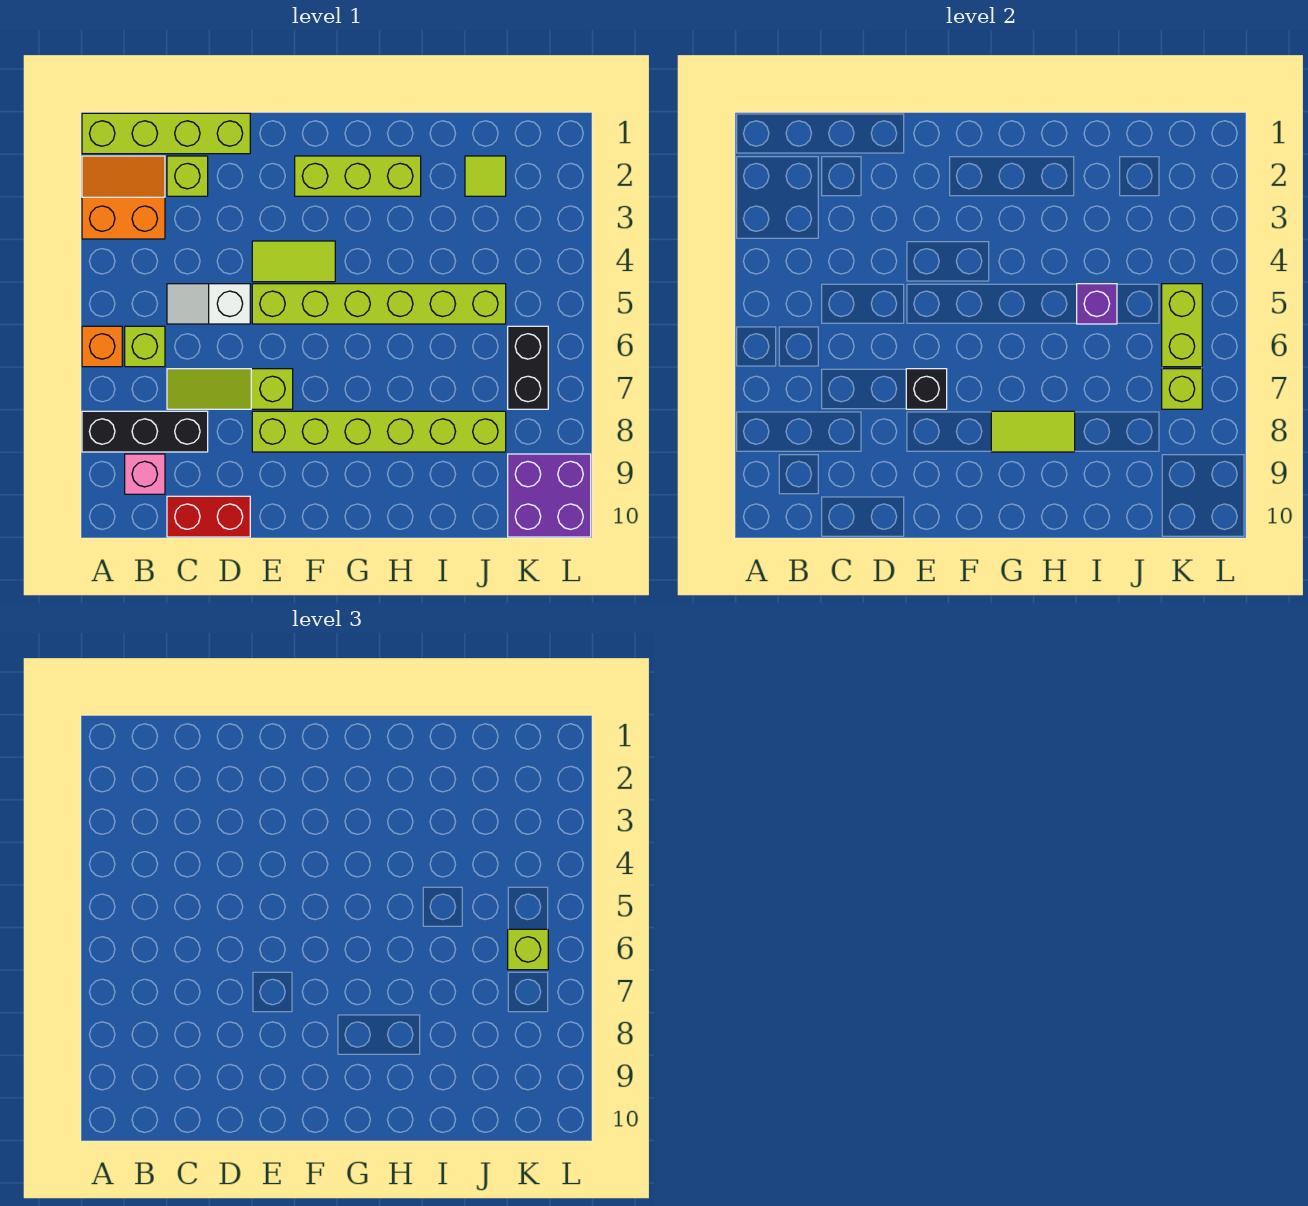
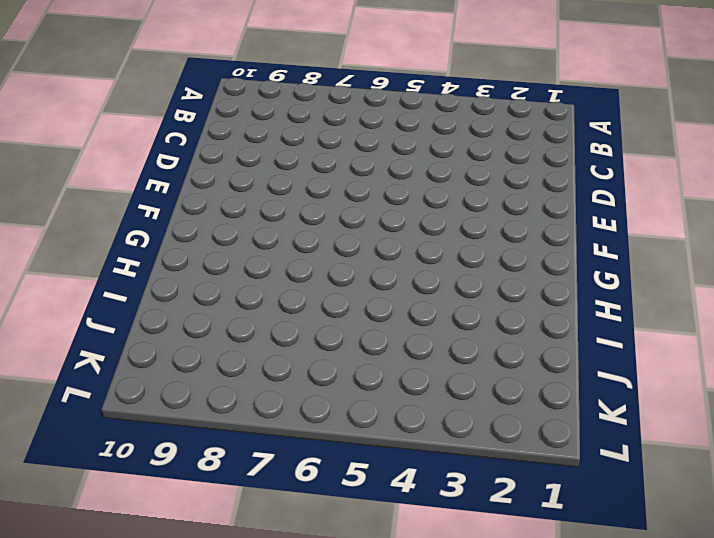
none -> lime 1x4 brick [82,113,250,154]
none -> orange 2x2 slope [82,156,165,239]
none -> orange 1x1 brick [82,326,122,367]

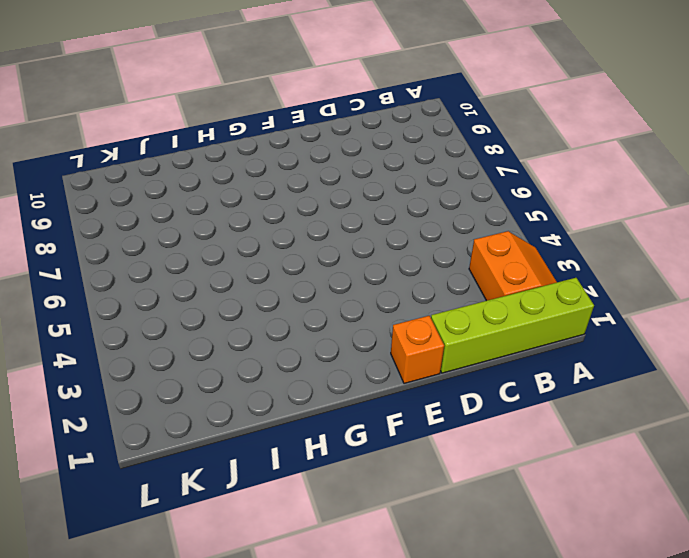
orange 2x2 slope [469,231,557,301] -> orange 2x2 slope turned to [82,156,165,239]
orange 1x1 brick [391,316,444,384] -> orange 1x1 brick moved to [82,326,122,367]
none -> black 1x3 brick [82,411,208,452]
none -> lime 1x1 brick [125,326,165,367]
none -> pink 1x1 brick [125,454,165,494]

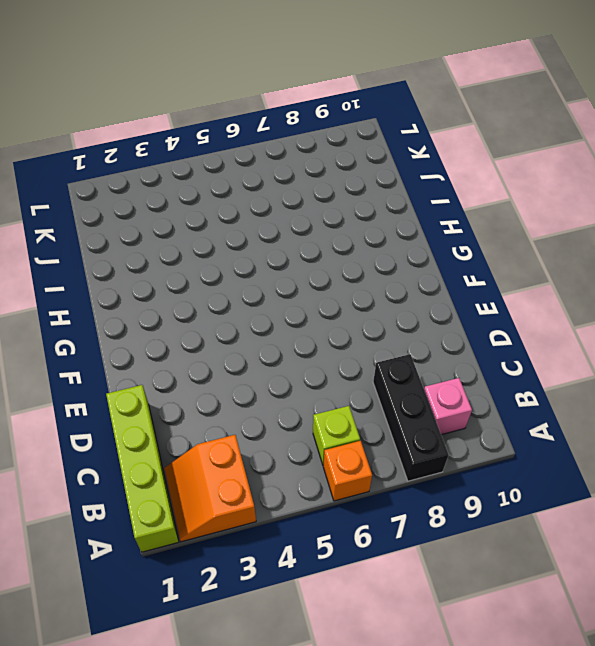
none -> lime 1x1 brick [167,156,208,196]
none -> white 1x2 slope [167,284,250,324]
none -> lime 1x3 slope [167,369,293,409]

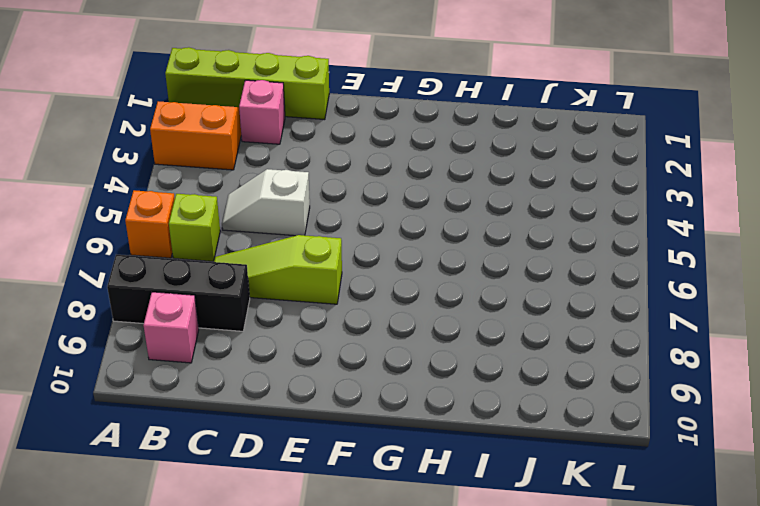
pink 1x1 brick [239,80,285,144] -> lime 1x1 brick [167,156,208,196]
none -> red 1x2 brick [167,496,250,537]
none -> lime 1x2 tile [252,241,335,282]
none -> lime 1x6 brick [252,284,506,324]

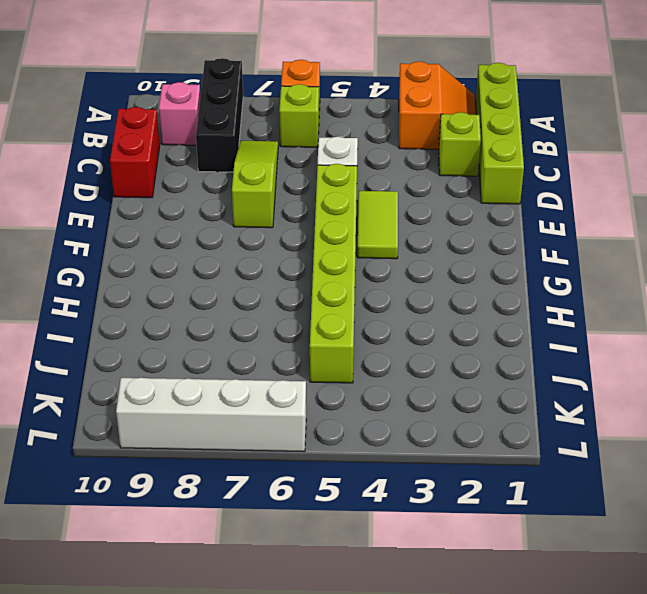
white 1x4 brick [116,378,306,452] -> purple 2x2 brick [508,454,591,537]
none -> lime 1x6 brick [252,411,506,452]
none -> lime 1x3 brick [295,156,421,196]
none -> lime 1x1 tile [465,156,506,196]

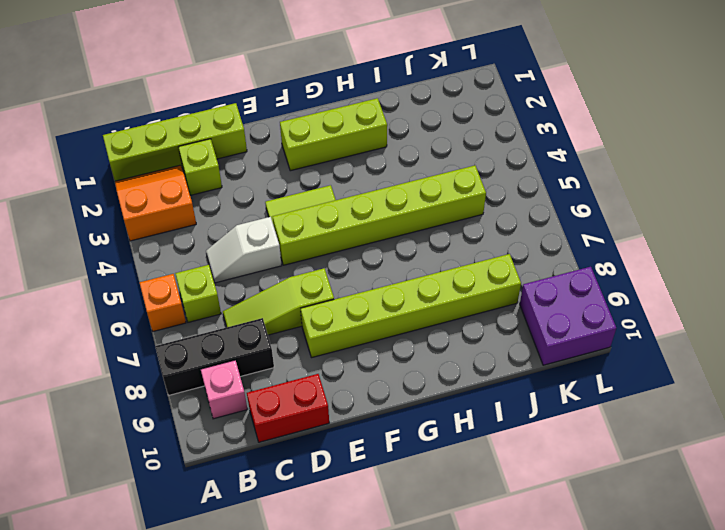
none -> lime 1x1 tile [465,156,506,196]
none -> black 1x2 brick [508,326,548,409]
none -> black 1x1 brick [906,369,947,409]

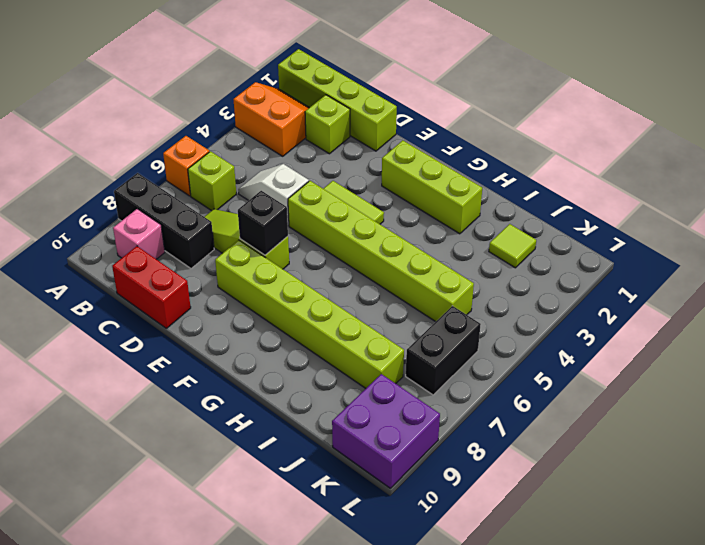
none -> lime 1x2 tile [991,411,1075,452]
none -> purple 1x1 brick [1077,284,1117,324]
none -> lime 1x2 brick [1162,284,1202,367]

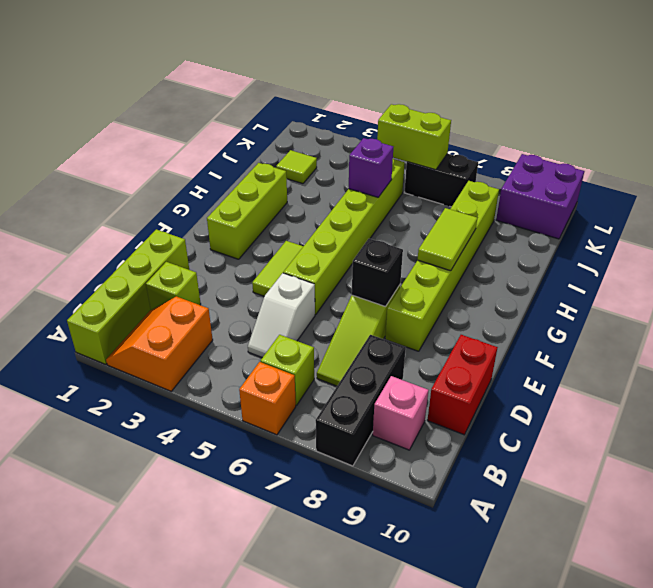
none -> lime 1x1 brick [1162,369,1202,409]
none -> lime 1x1 brick [508,929,548,970]

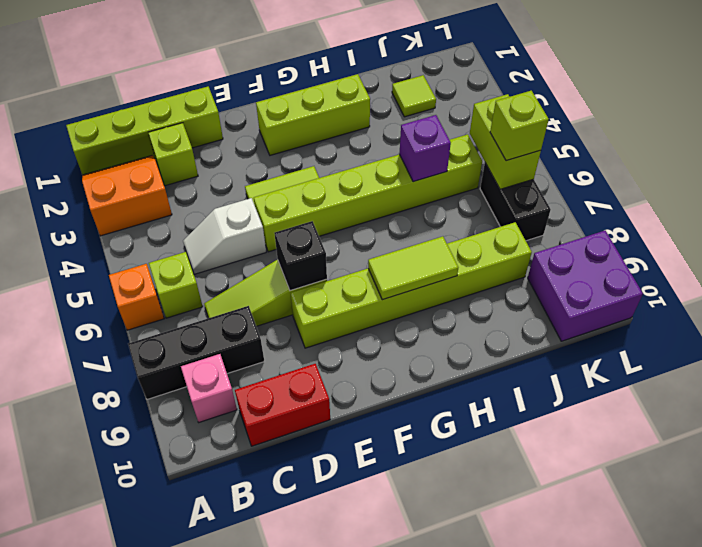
none -> lime 1x1 brick [1162,369,1202,409]

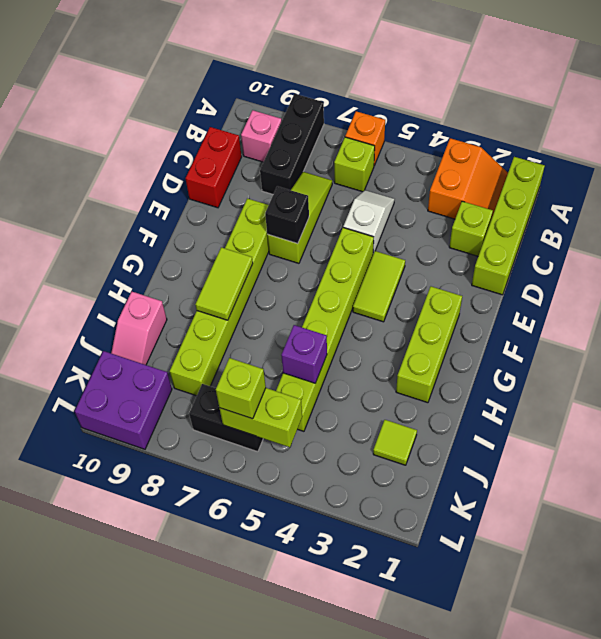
pink 1x2 slope [111,292,167,365] -> none
none -> lime 1x1 brick [1162,369,1202,409]

